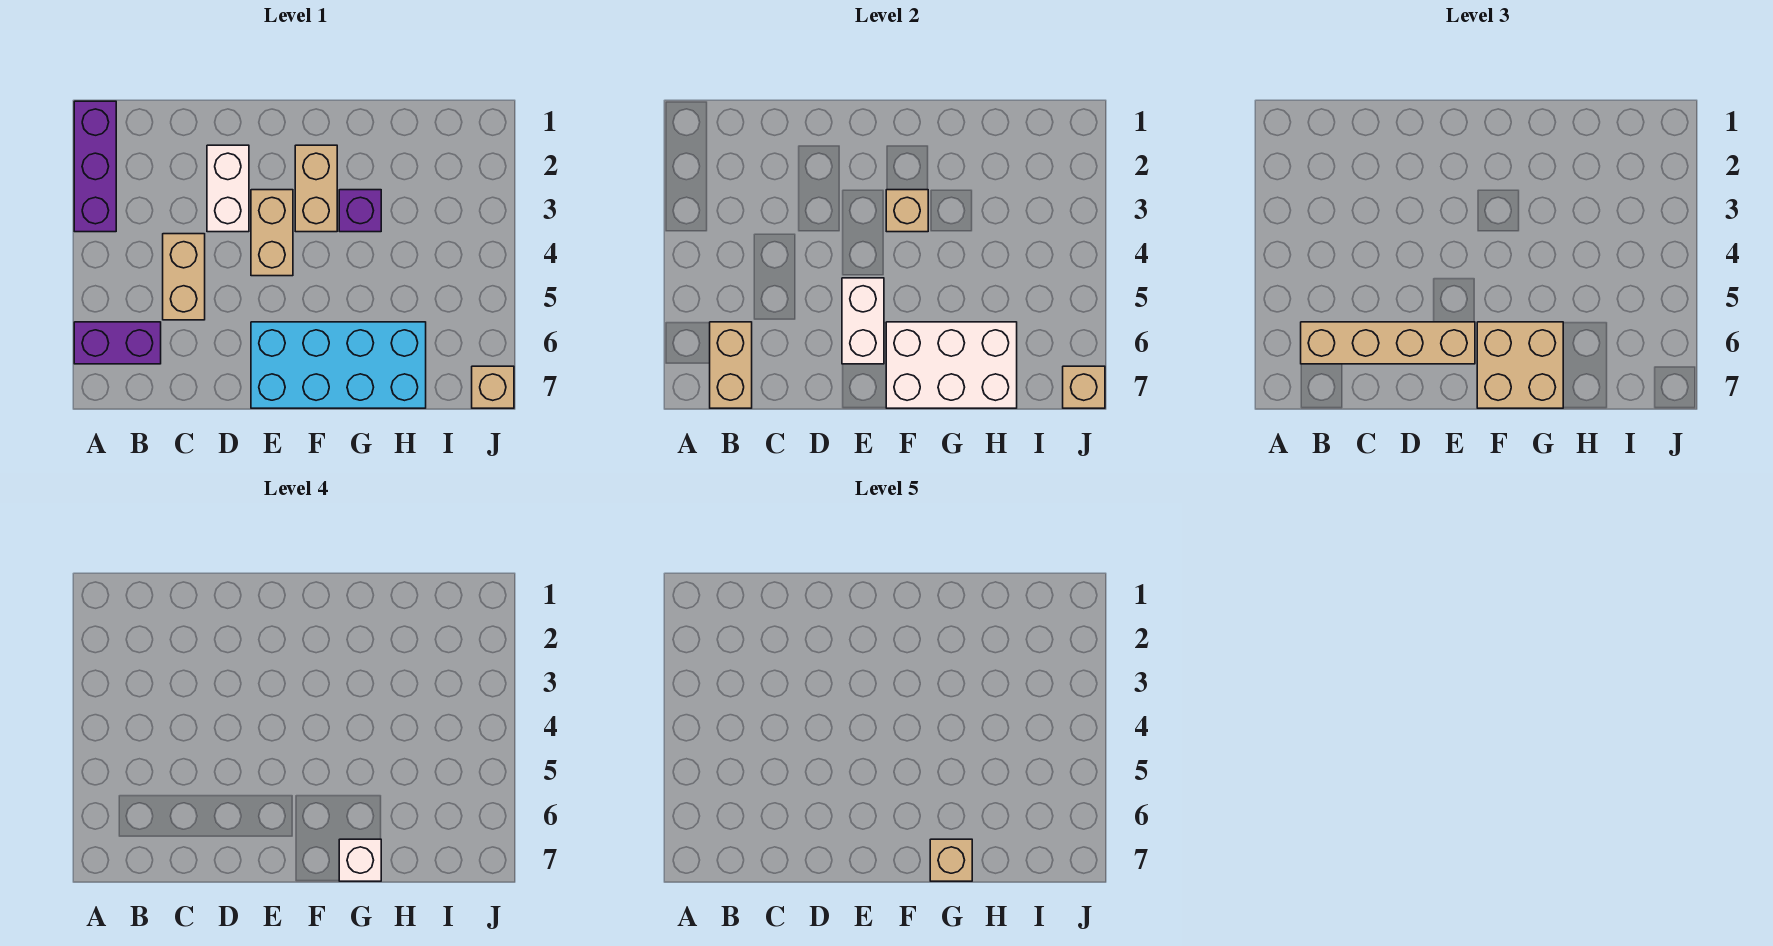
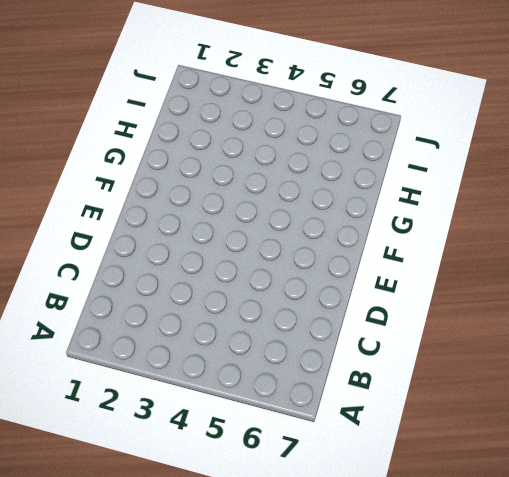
none -> purple 1x3 brick [74,101,116,232]
none -> purple 1x2 brick [74,322,161,364]
none -> tan 1x2 brick [163,234,205,320]

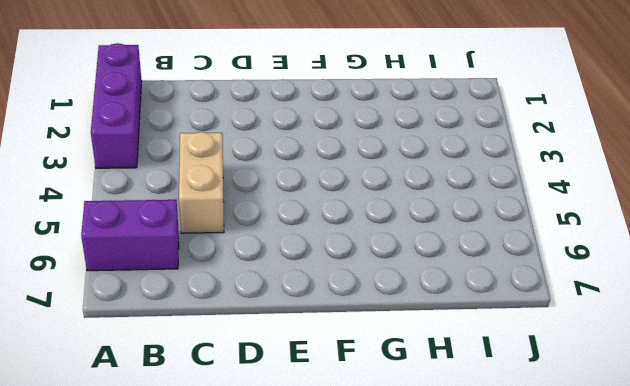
none -> white 1x2 brick [207,145,249,232]
none -> tan 1x2 brick [251,190,293,276]
none -> cyan 2x4 brick [251,322,426,408]

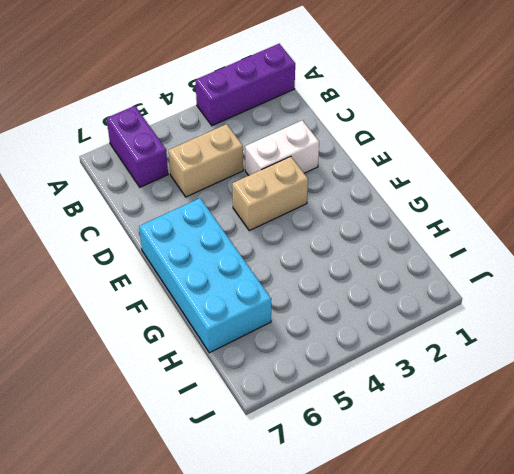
none -> tan 1x2 brick [295,145,337,232]
none -> purple 1x1 brick [339,190,381,232]
none -> tan 1x1 brick [472,366,514,408]

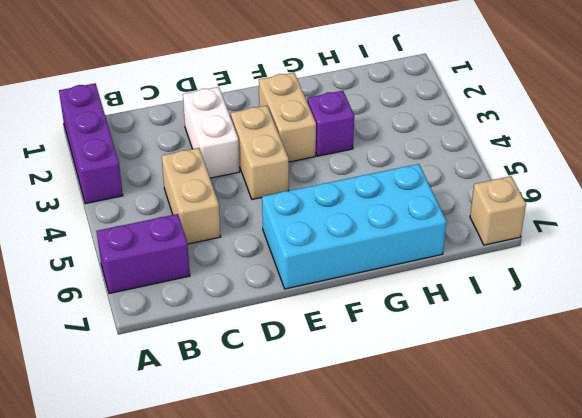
none -> tan 1x2 brick [710,322,752,408]
none -> white 1x2 brick [842,278,884,364]
none -> tan 1x1 brick [886,190,928,232]

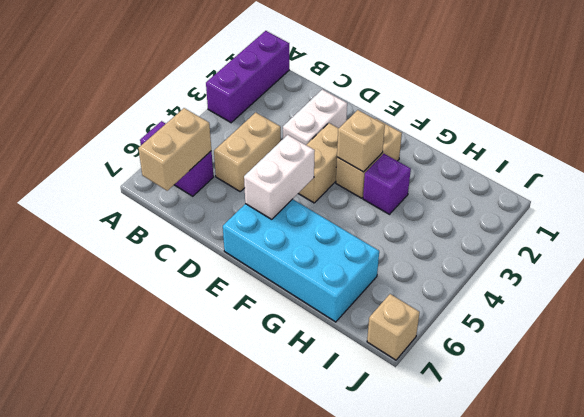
none -> white 2x3 brick [886,322,1017,408]
none -> tan 1x1 brick [1063,366,1105,408]
none -> tan 1x4 brick [1301,322,1475,364]

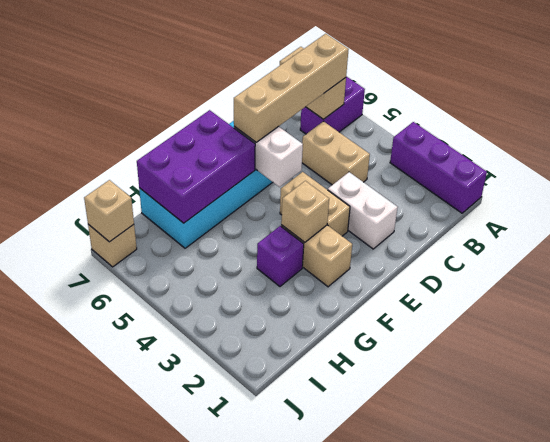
purple 2x3 brick [137,110,255,223] -> white 2x3 brick [886,322,1017,408]
none -> tan 2x2 brick [1477,322,1563,408]
none -> white 1x1 brick [339,839,381,881]
none -> tan 1x1 brick [930,839,972,881]

